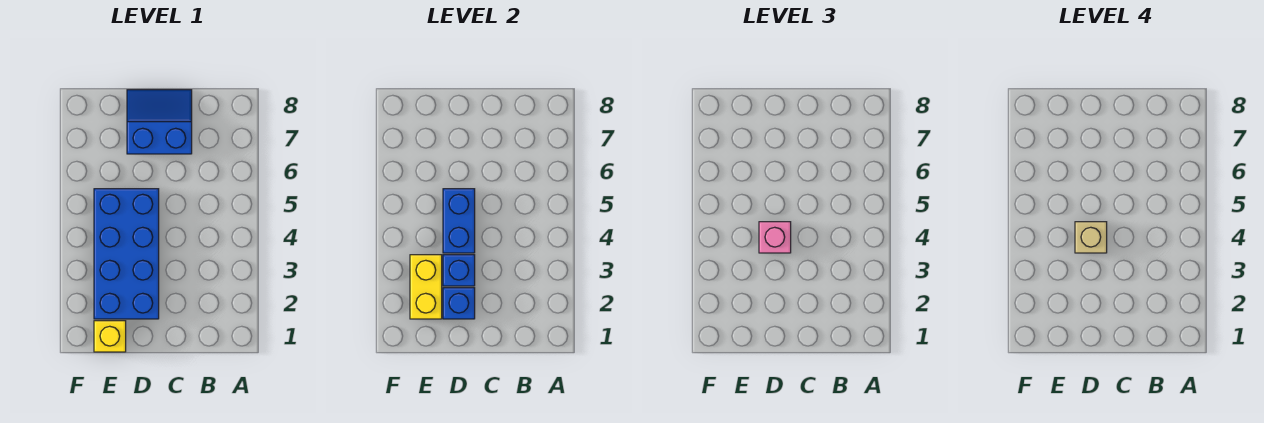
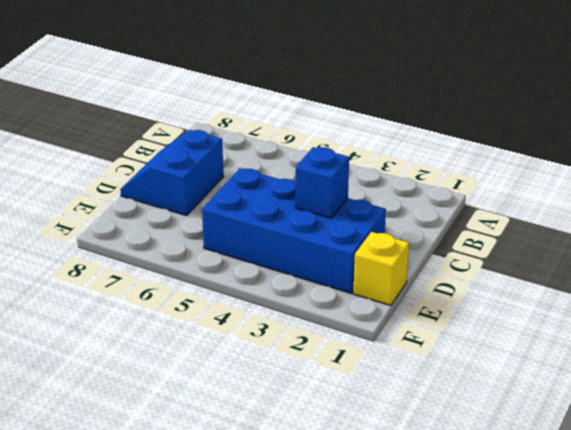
none -> blue 1x1 brick [443,288,475,319]
none -> blue 1x2 brick [443,189,475,253]

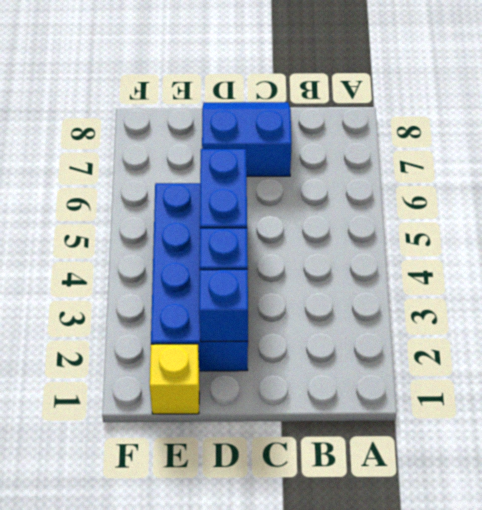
none -> yellow 1x2 brick [410,255,442,319]
none -> pink 1x1 brick [759,222,791,253]

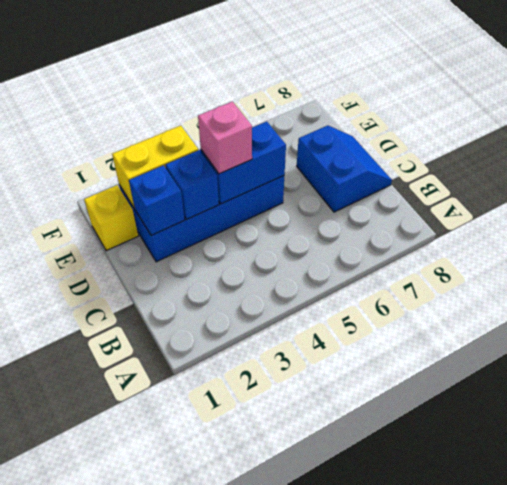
none -> tan 1x1 brick [1075,222,1107,253]

